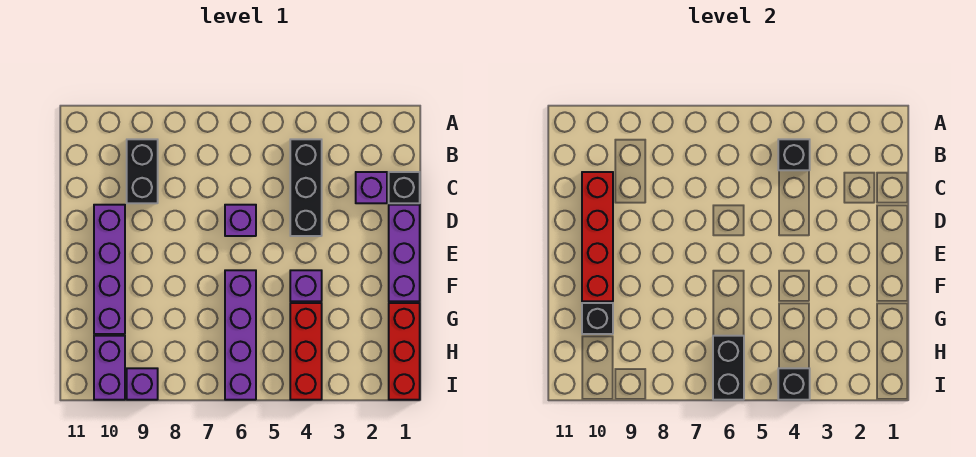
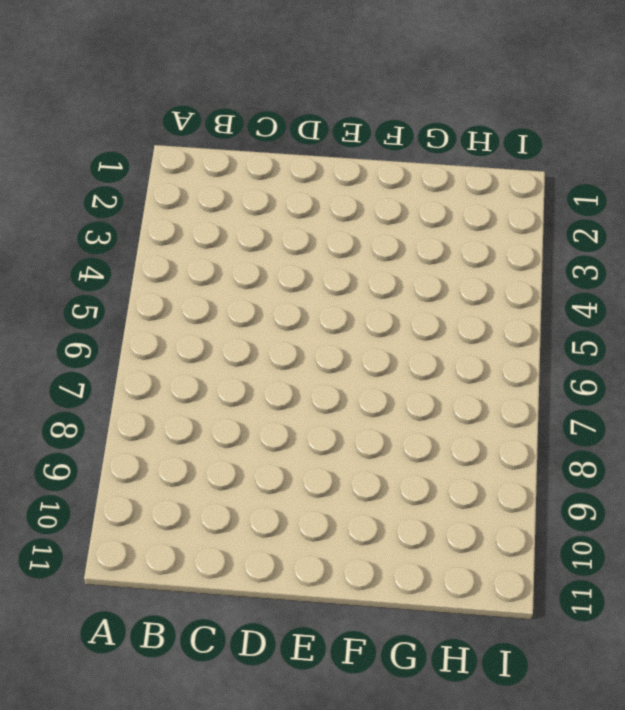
none -> black 1x3 brick [290,139,322,236]
none -> black 1x2 brick [127,139,158,203]
none -> black 1x1 brick [389,172,420,203]

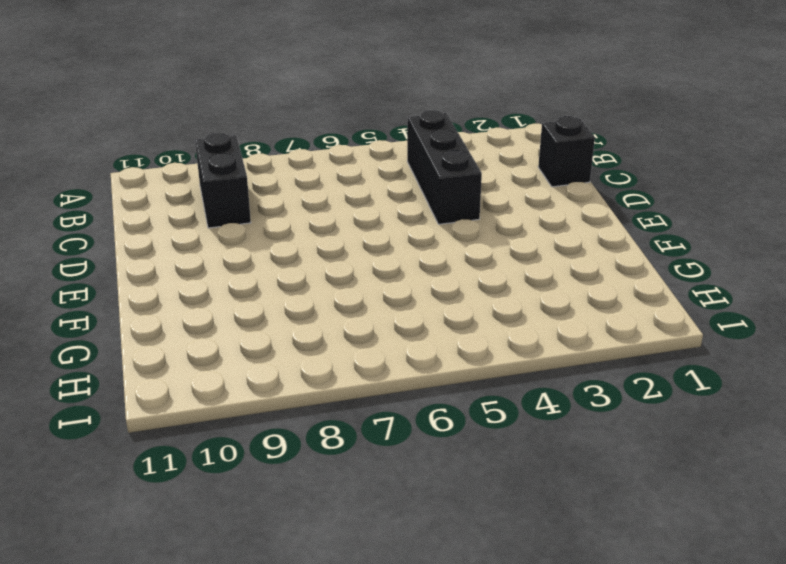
none -> purple 1x1 brick [356,172,387,203]
none -> purple 1x3 brick [389,205,420,301]
none -> purple 1x1 brick [225,205,256,236]

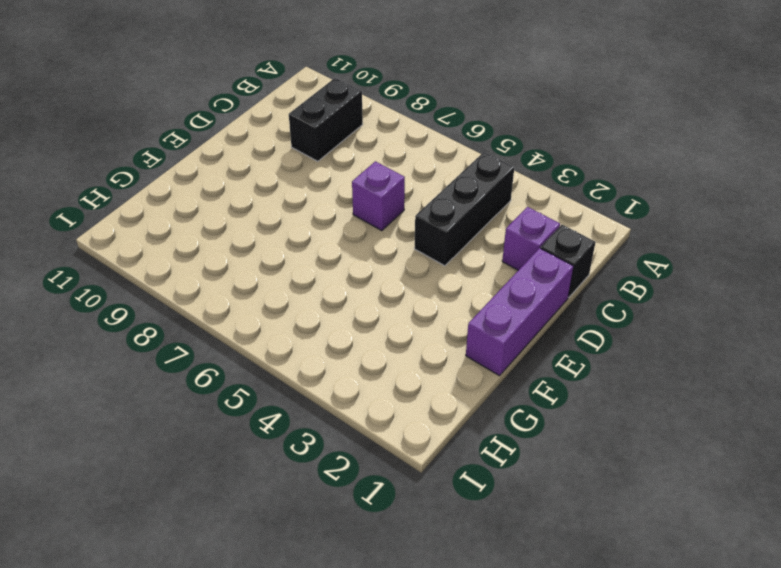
none -> purple 1x4 brick [94,205,125,334]
none -> purple 1x1 brick [290,270,322,301]
none -> purple 1x4 brick [225,270,256,400]

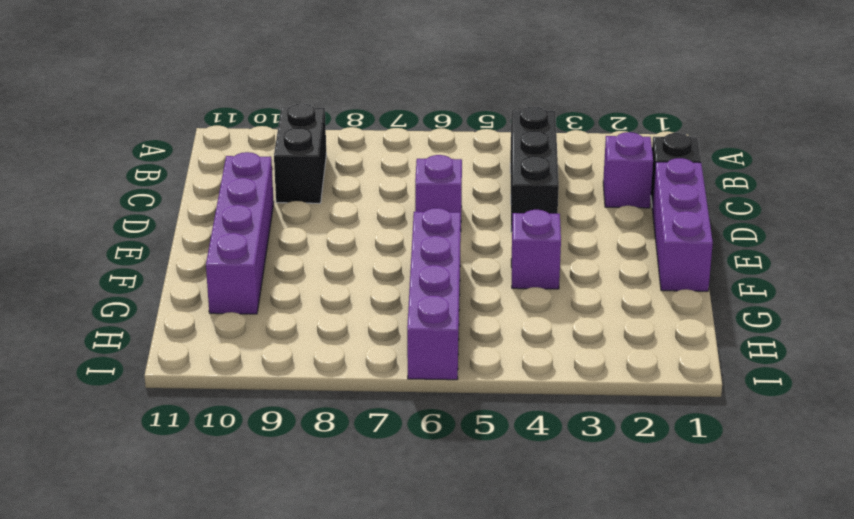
none -> red 1x3 brick [389,303,420,400]
none -> red 1x3 brick [290,303,322,400]
none -> purple 1x2 brick [94,336,125,400]

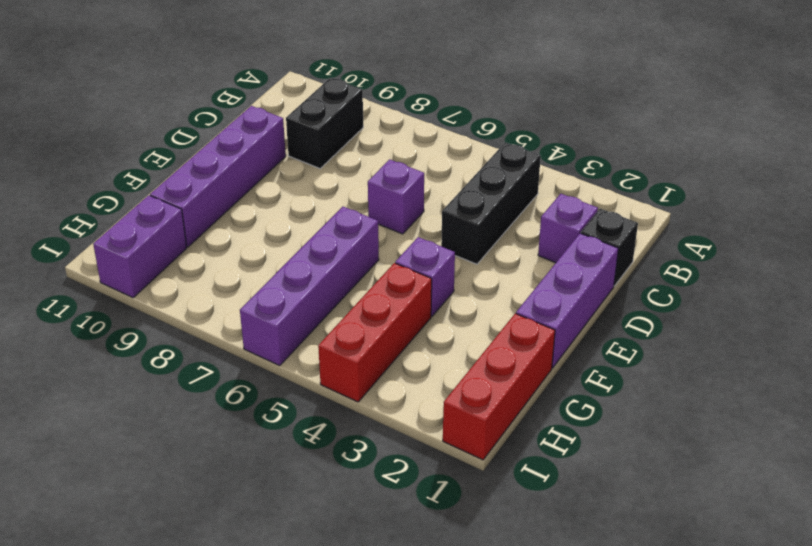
none -> purple 1x1 brick [127,368,158,400]
none -> black 1x1 brick [778,139,810,170]
none -> red 1x4 brick [582,172,613,301]

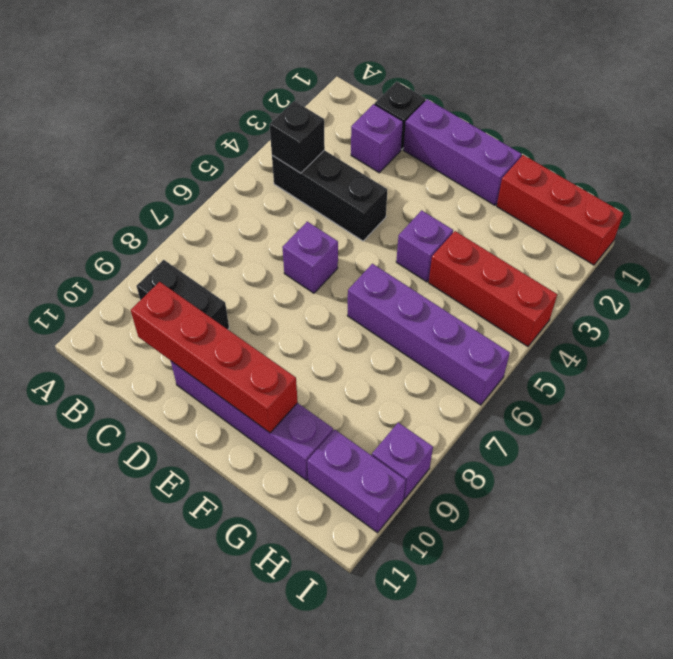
none -> black 1x1 brick [582,303,613,334]
none -> black 1x2 brick [713,336,744,400]
none -> black 1x1 brick [778,368,810,400]

